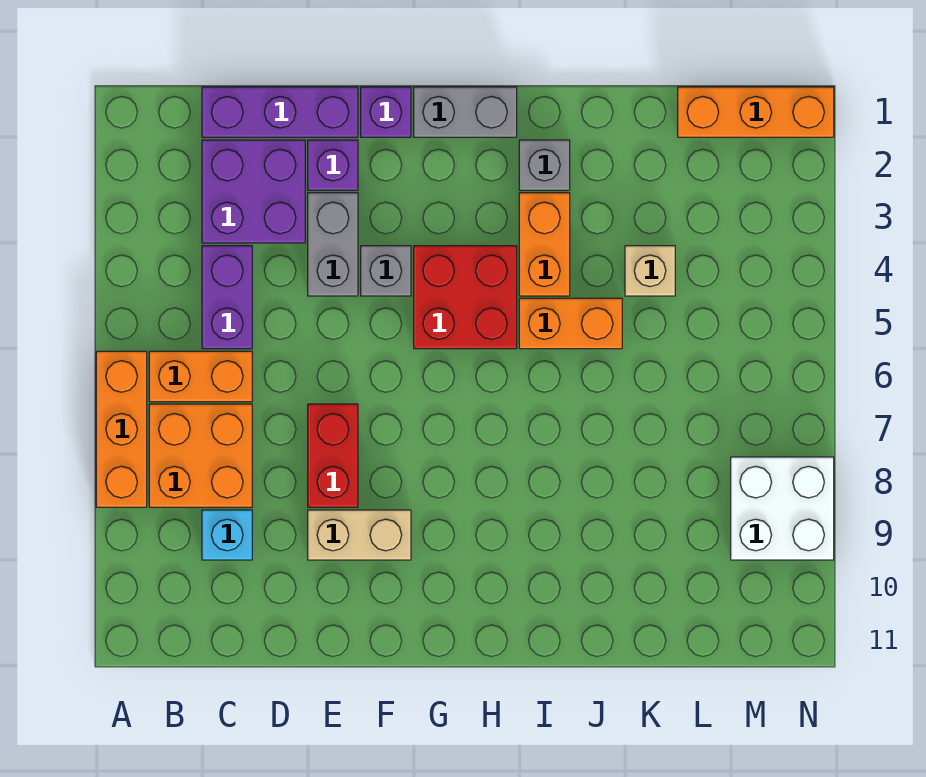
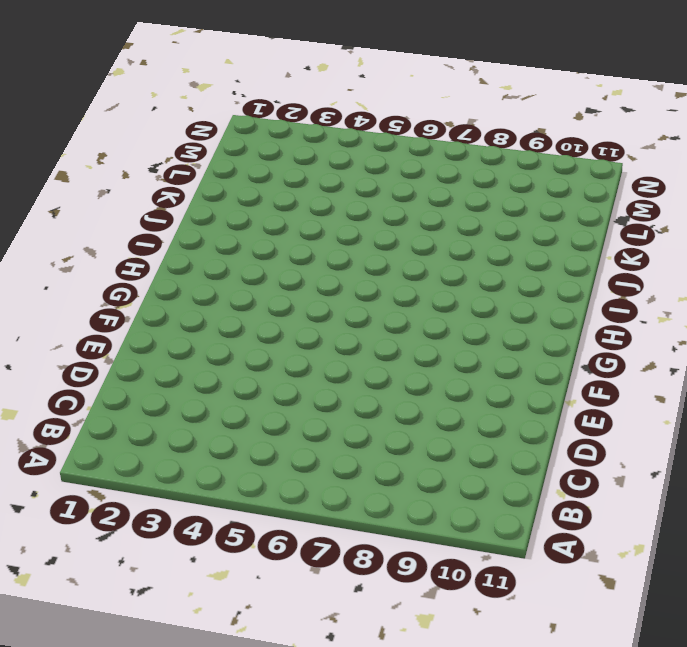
none -> orange 1x3 brick [96,351,147,507]
none -> orange 1x2 brick [149,351,252,402]
none -> orange 2x2 brick [149,404,252,507]

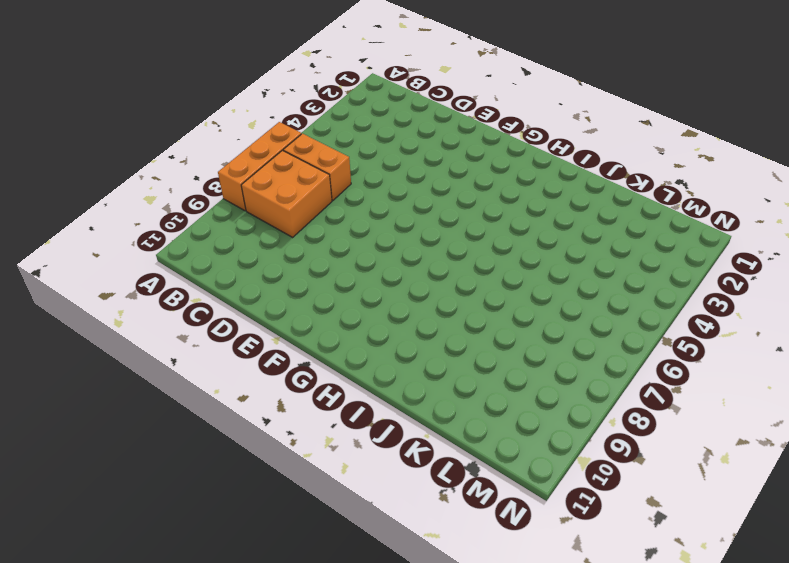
none -> purple 1x3 brick [202,87,358,137]
none -> purple 2x2 brick [202,140,305,243]
none -> purple 1x2 brick [202,246,252,349]

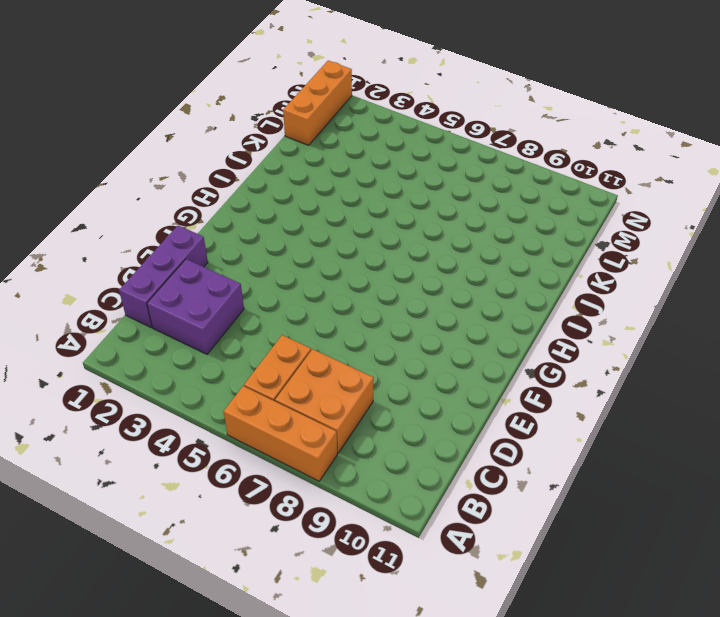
none -> purple 1x2 brick [202,246,252,349]
none -> cyan 1x1 brick [202,510,252,560]
none -> purple 1x1 brick [308,140,358,190]

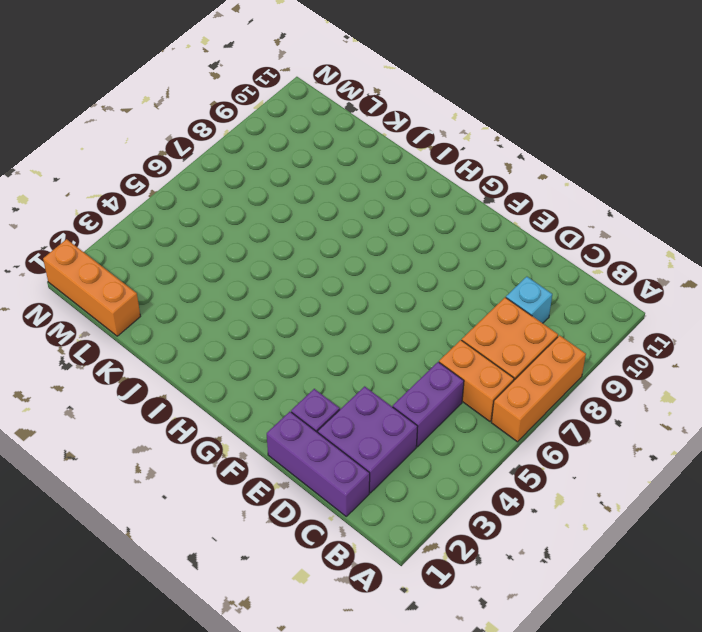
none -> grey 1x2 brick [308,193,358,296]
none -> red 1x2 brick [308,404,358,507]
none -> tan 1x2 brick [308,510,411,560]

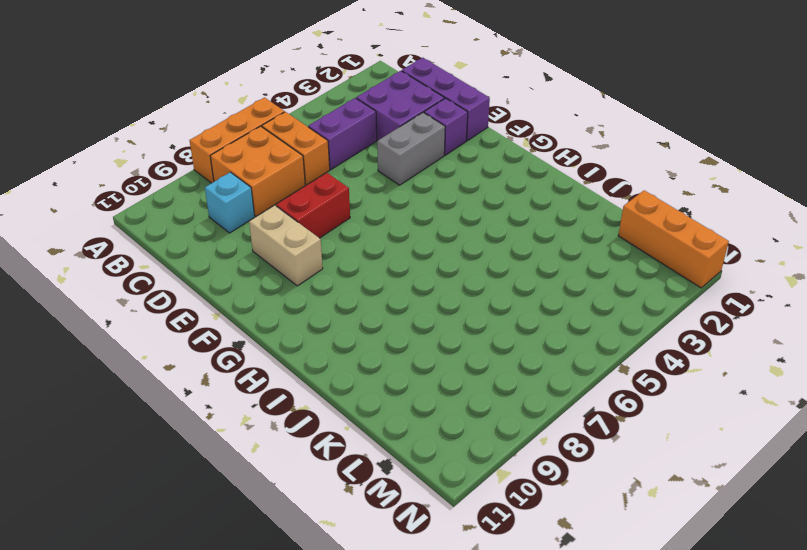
none -> purple 1x1 brick [361,87,411,137]
none -> grey 1x1 brick [361,246,411,296]
none -> grey 1x2 brick [414,87,517,137]

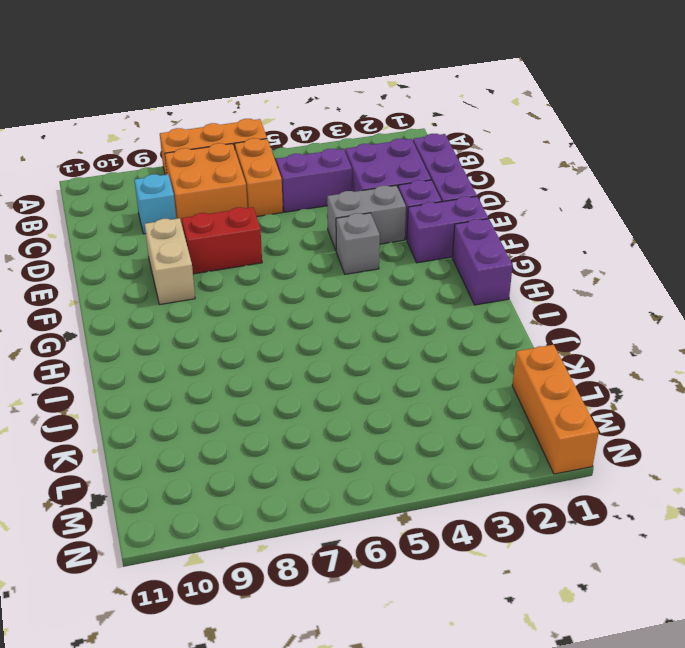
purple 1x2 brick [407,196,488,263] -> purple 1x1 brick [361,87,411,137]
purple 1x2 brick [452,219,513,305] -> grey 1x2 brick [414,87,517,137]
none -> red 2x2 brick [414,246,517,349]
none -> grey 1x1 brick [519,140,570,190]
none -> orange 1x2 brick [519,193,570,296]

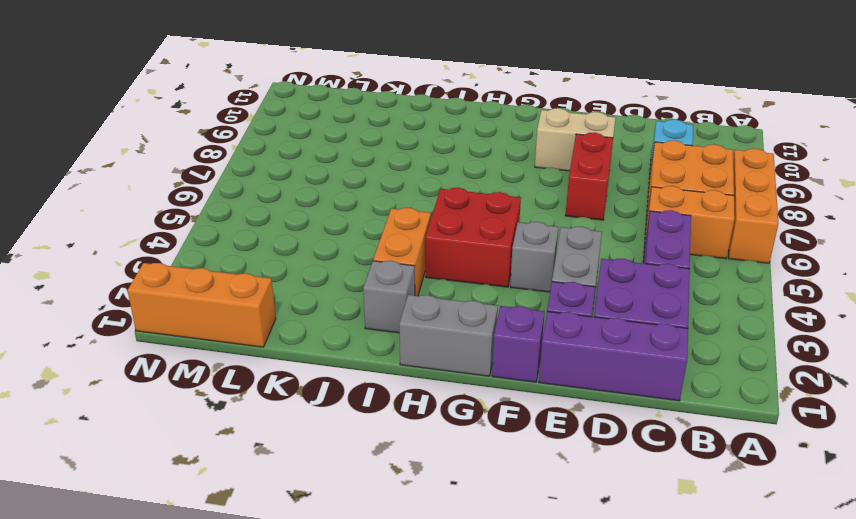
none -> orange 1x2 brick [519,298,622,349]
none -> tan 1x1 brick [625,246,675,296]
none -> white 2x2 brick [731,457,834,560]

